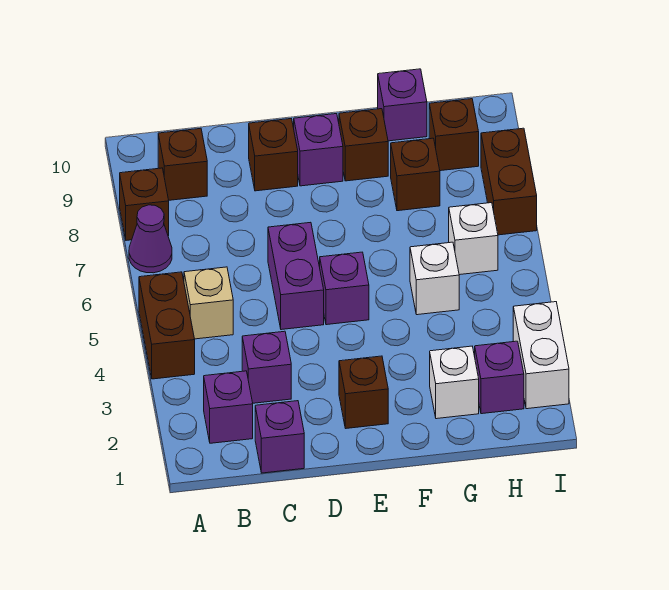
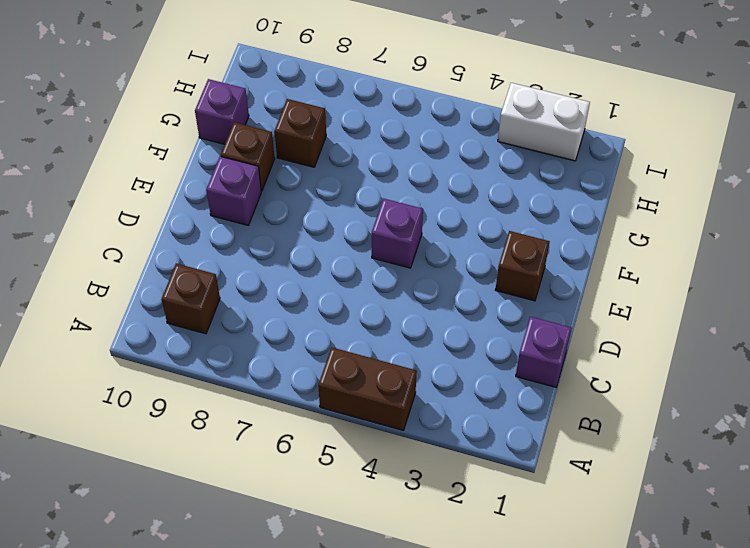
none -> purple 1x1 cone [129,205,172,273]
none -> brown 1x1 brick [120,168,169,240]
none -> purple 1x1 brick [204,371,253,443]

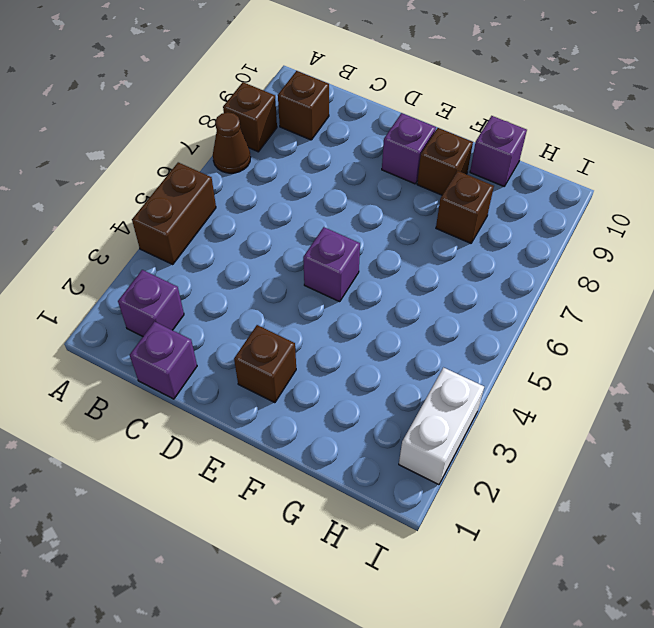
brown 1x1 cone [213,112,251,173] -> purple 1x1 cone [129,205,172,273]
none -> tan 1x1 brick [184,267,233,339]
none -> purple 1x1 brick [242,331,291,403]
none -> purple 1x2 brick [268,222,324,330]

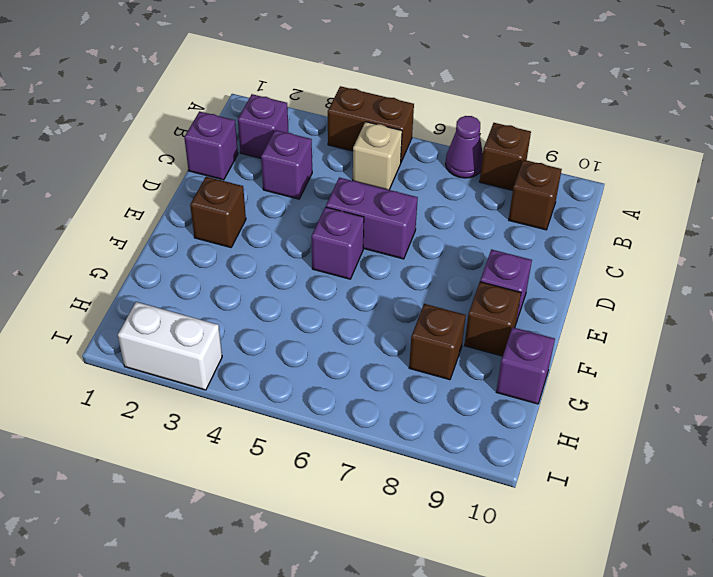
none -> brown 1x1 brick [249,119,298,191]
none -> white 1x1 brick [430,346,479,419]
none -> white 1x1 brick [410,242,459,315]

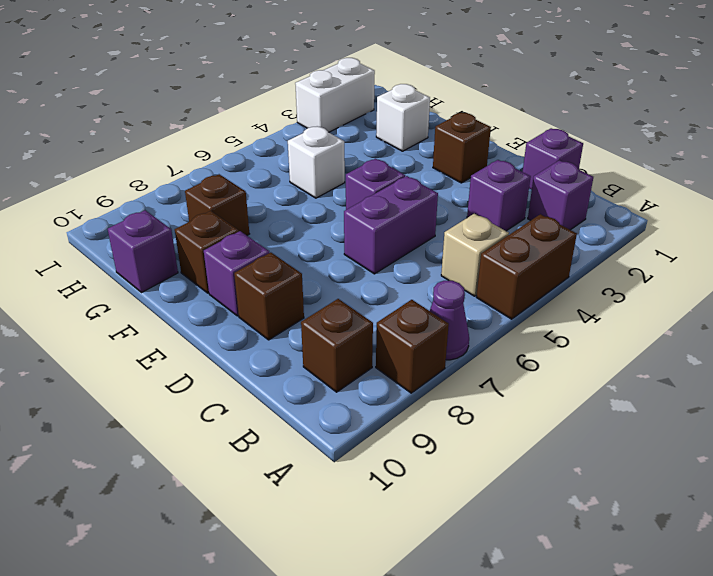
none -> purple 1x1 brick [475,341,524,414]
none -> white 1x1 brick [449,203,498,275]
none -> brown 1x1 brick [429,99,479,171]

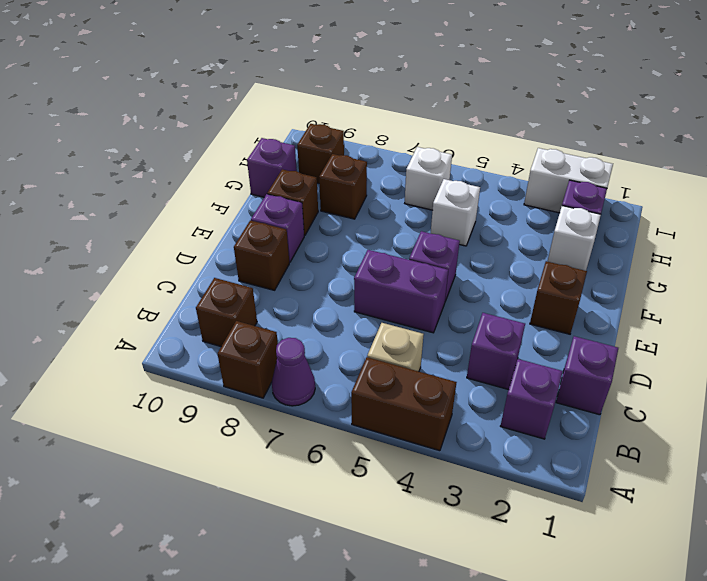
none -> brown 1x2 brick [481,128,537,235]

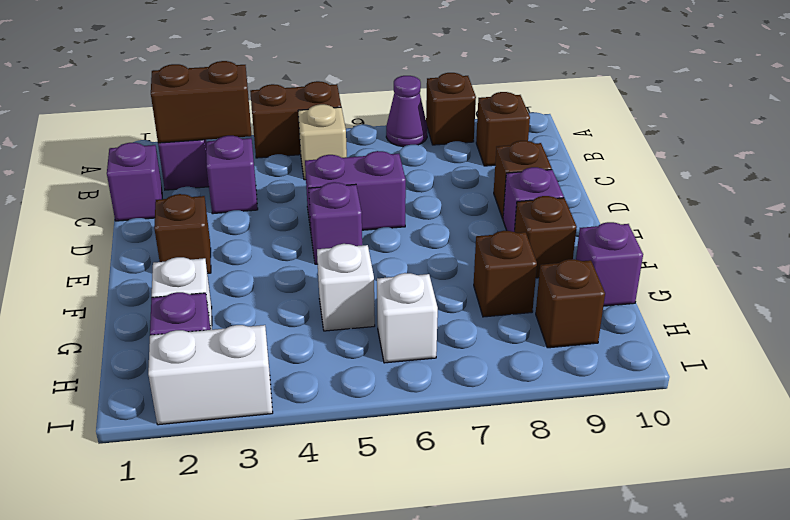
brown 1x2 brick [151,61,251,143] -> brown 1x2 brick moved to [481,128,537,235]

